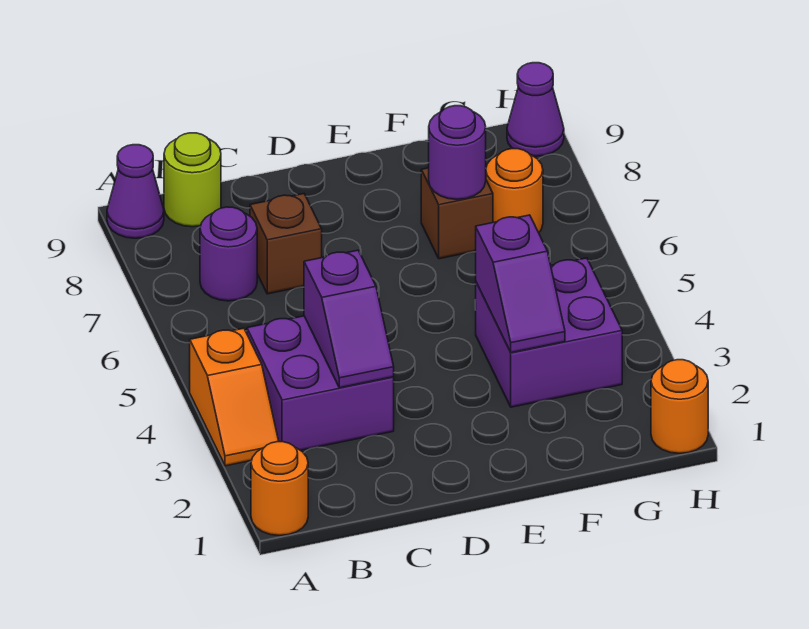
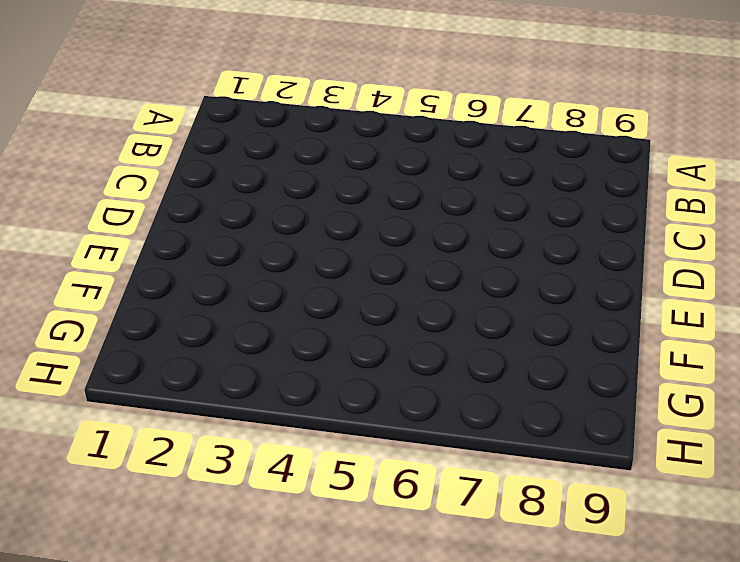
none -> orange 1x1 round brick [251,442,308,535]
none -> orange 1x2 slope [190,328,279,466]
none -> purple 1x1 cone [107,145,164,238]

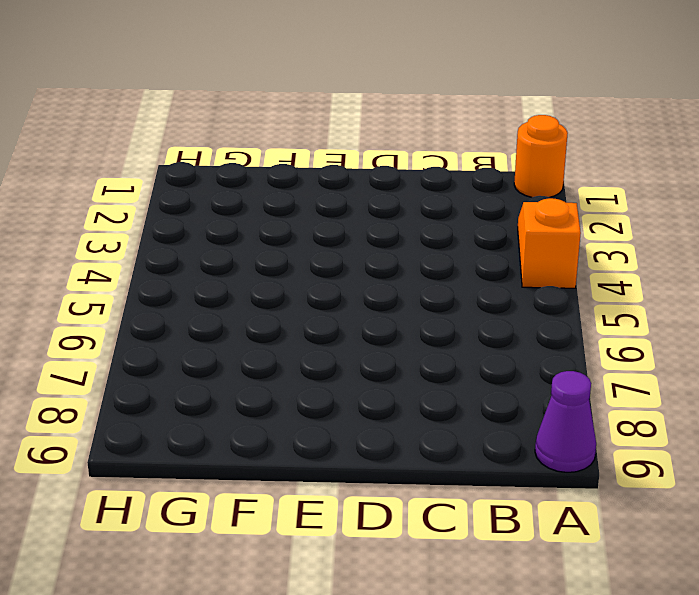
none -> purple 2x2 brick [247,316,394,450]
none -> purple 1x1 round brick [200,207,257,301]
none -> lime 1x1 round brick [164,133,221,227]

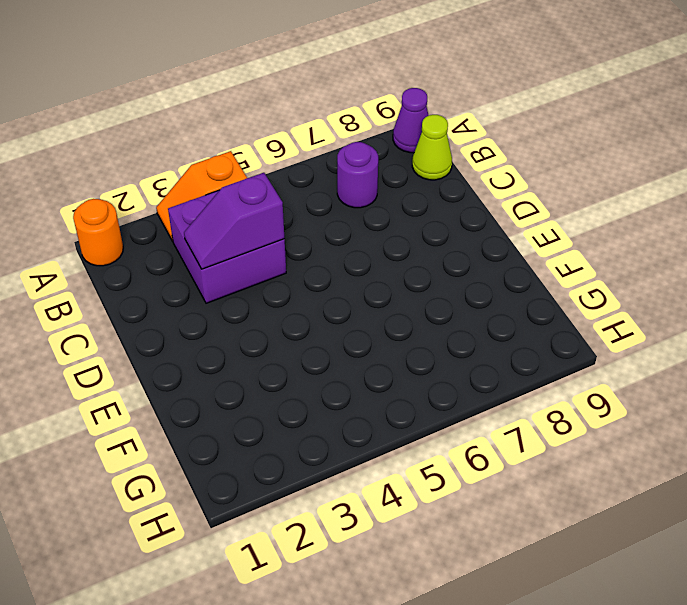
lime 1x1 cone [412,115,452,180] -> lime 1x1 round brick [164,133,221,227]
none -> brown 1x1 brick [250,194,322,294]
none -> purple 2x2 brick [475,258,622,407]
none -> brown 1x1 brick [421,168,493,259]

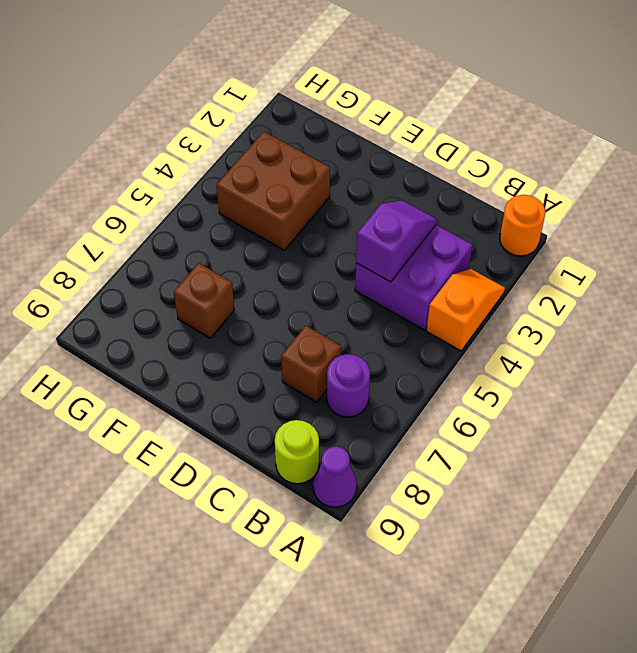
brown 2x2 brick [217,132,330,250] -> purple 2x2 brick [475,258,622,407]
none -> orange 1x1 round brick [486,149,543,233]
none -> orange 1x1 round brick [651,360,708,453]
none -> purple 1x1 cone [507,63,564,156]

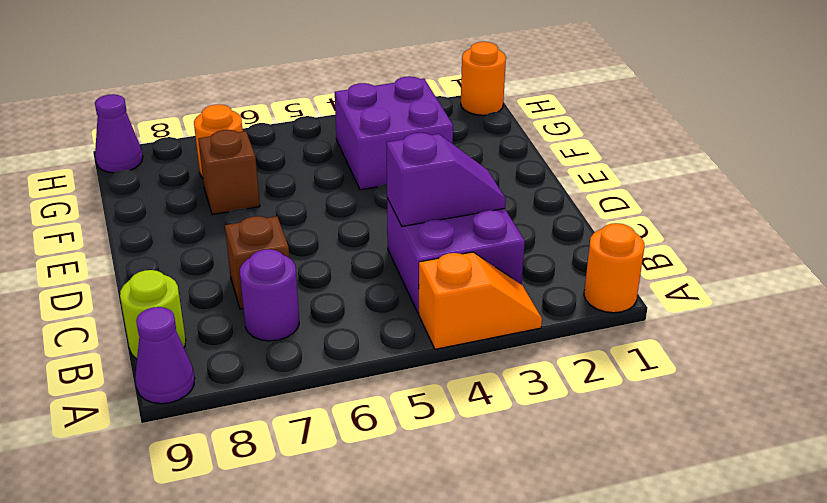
none -> purple 1x2 slope [476,215,565,353]
none -> purple 1x1 round brick [429,106,486,199]

